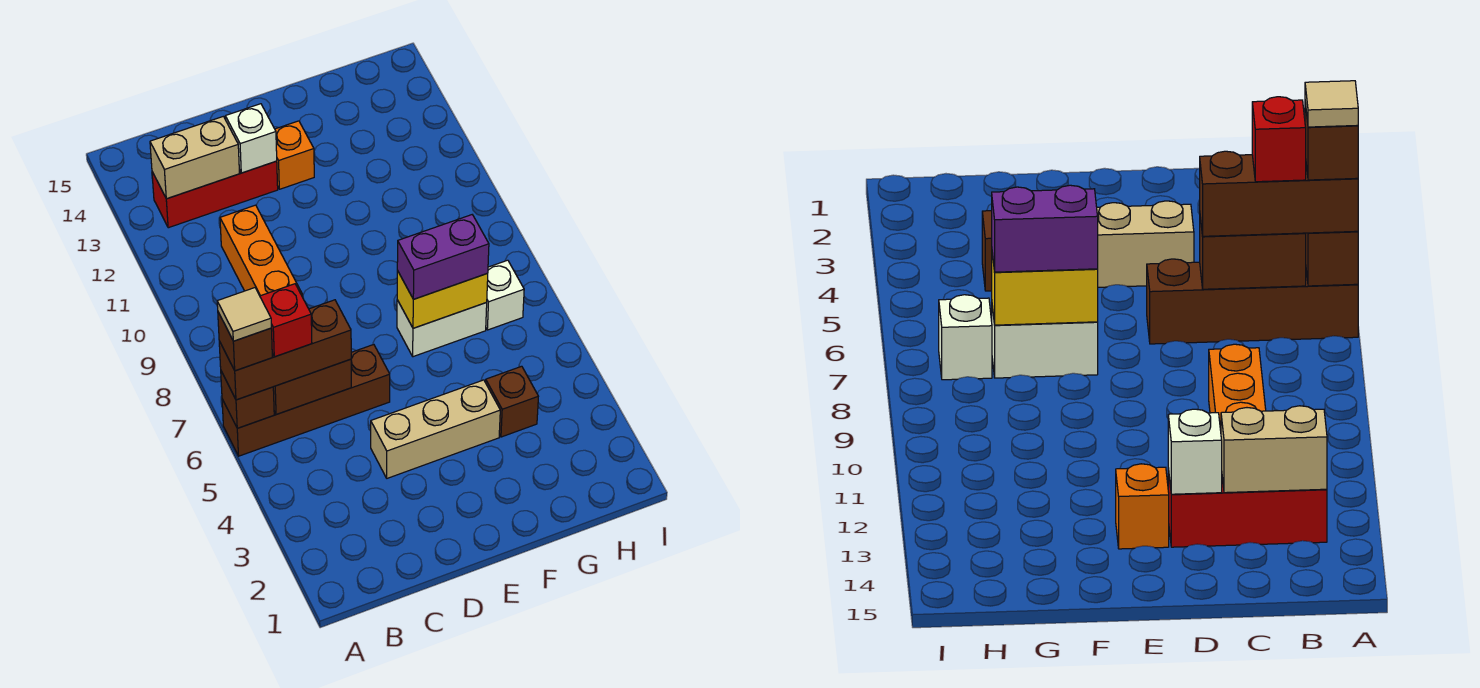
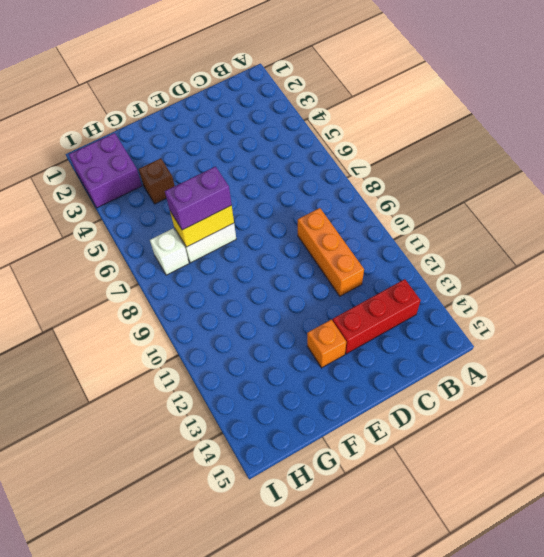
purple 2x2 brick [69,133,142,208] -> none
none -> brown 1x4 brick [222,345,390,456]
none -> tan 1x3 brick [371,380,500,478]
none -> brown 1x1 brick [221,371,274,428]

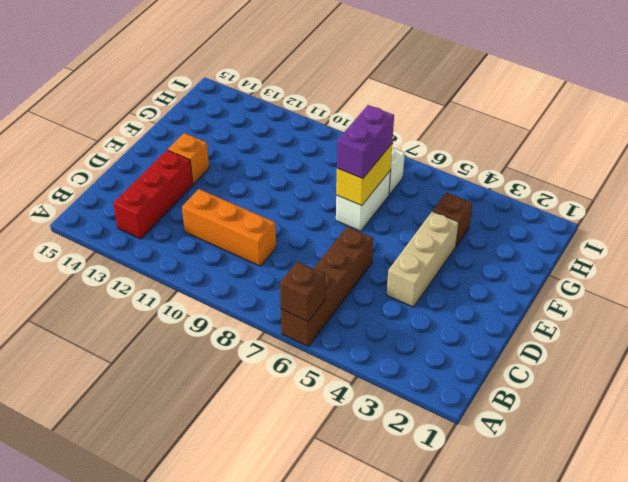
none -> brown 1x2 brick [273,359,351,415]
none -> tan 1x2 brick [150,116,239,199]
none -> white 1x1 brick [225,104,277,173]

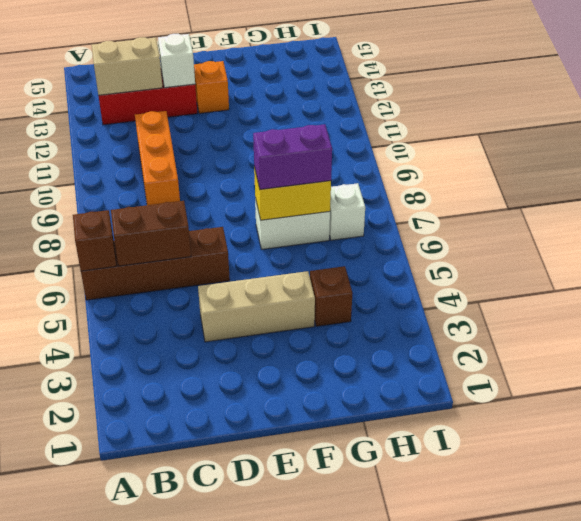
none -> brown 1x3 brick [219,300,351,400]
none -> brown 1x1 brick [218,312,272,371]
none -> red 1x1 brick [260,284,312,357]

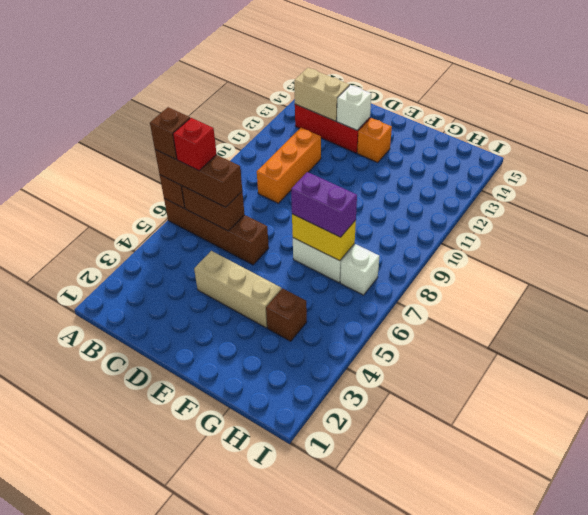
none -> tan 1x1 tile [217,288,271,341]

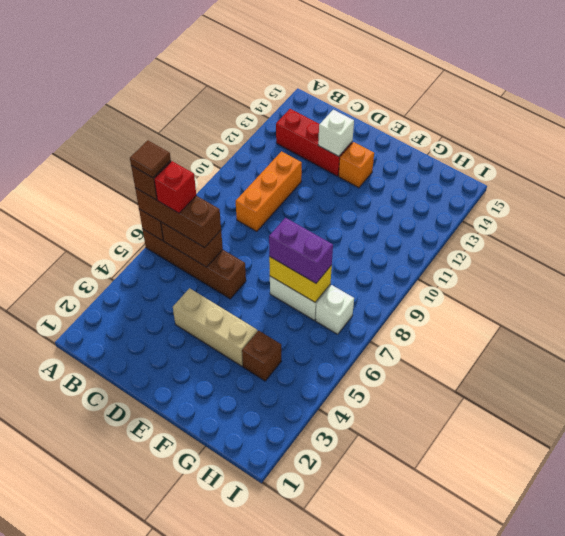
brown 1x1 tile [130,140,171,178] -> tan 1x1 tile [217,288,271,341]
none -> tan 1x2 brick [150,116,239,199]

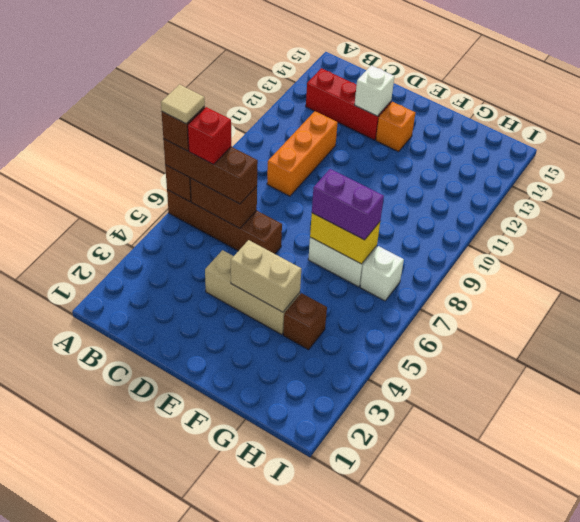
tan 1x2 brick [231,240,301,312] -> tan 1x2 brick moved to [150,116,239,199]

